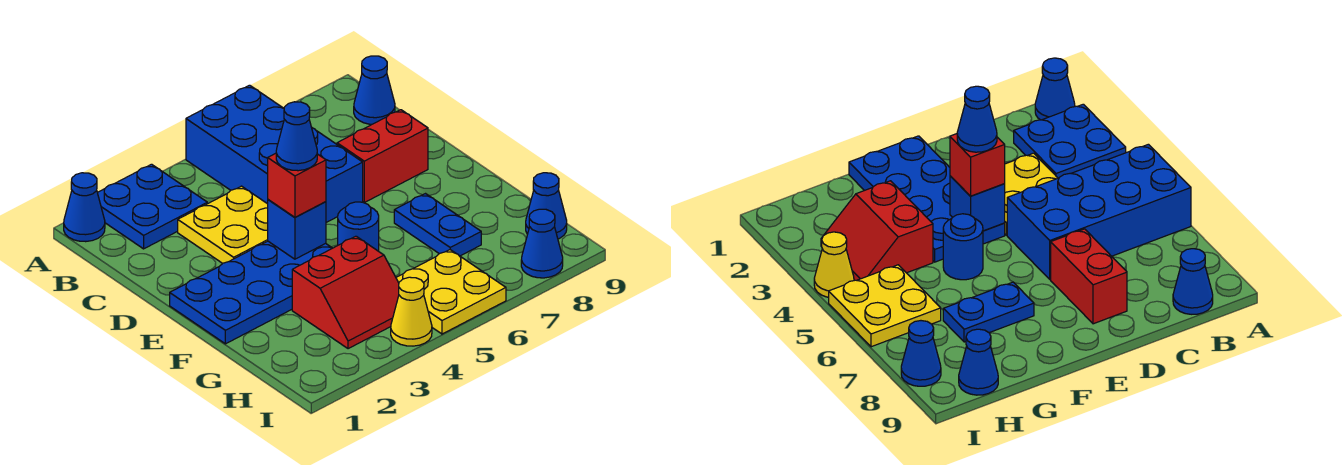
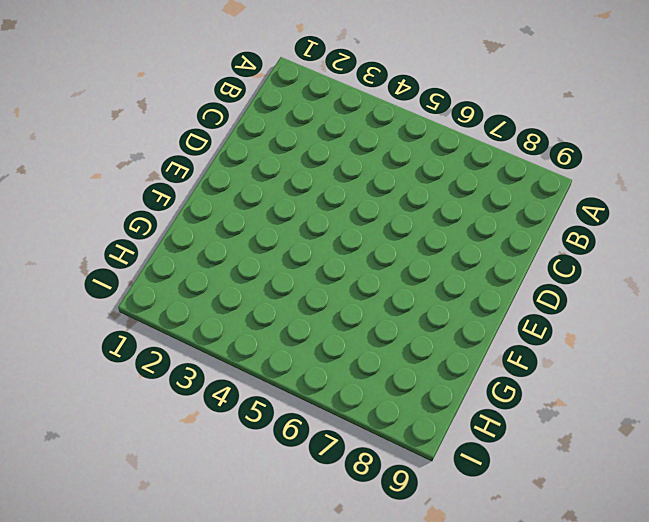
none -> blue 1x1 cone [64,173,105,242]
none -> blue 2x2 plate [97,164,207,249]
none -> blue 2x4 brick [186,85,363,223]

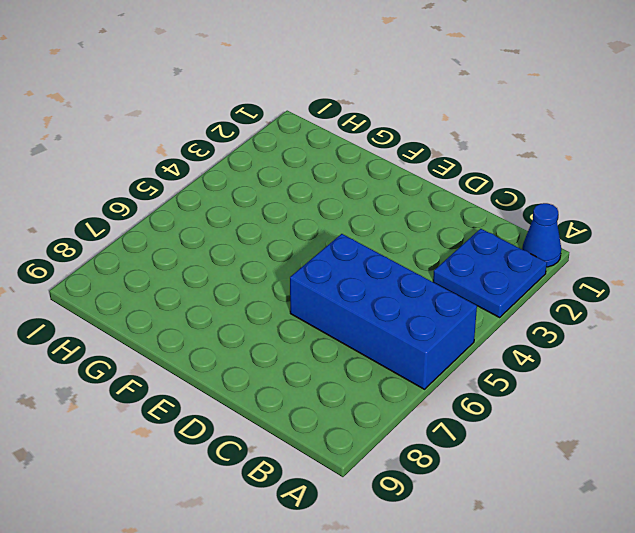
none -> blue 1x1 cone [354,56,395,124]
none -> yellow 2x2 plate [178,186,268,263]
none -> red 1x2 brick [337,110,428,203]

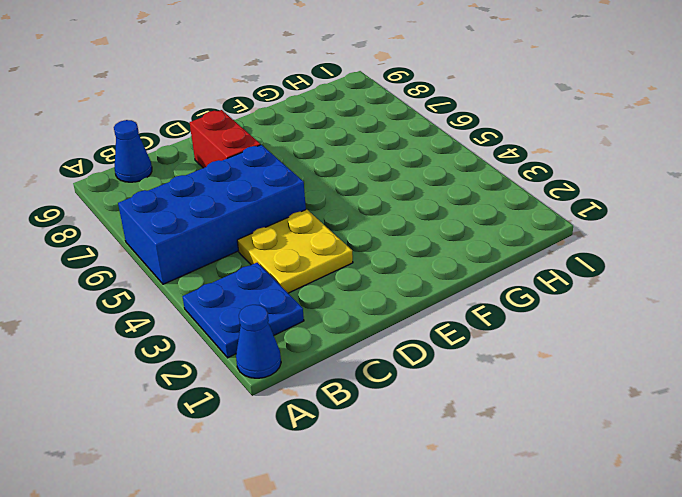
none -> blue 2x4 plate [170,241,332,344]
none -> blue 1x1 round brick [338,202,379,251]
none -> blue 1x2 plate [394,194,481,256]

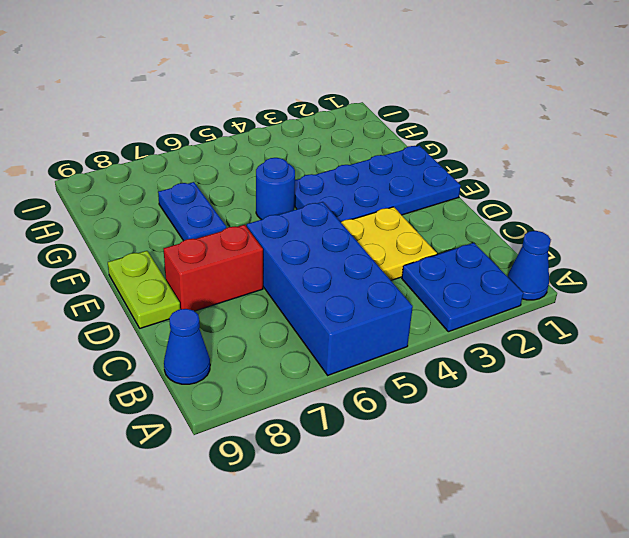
lime 1x2 plate [108,251,180,328] -> none
none -> red 2x2 slope [292,236,399,349]
none -> yellow 2x2 plate [396,250,506,334]
none -> blue 1x1 cone [526,173,567,239]

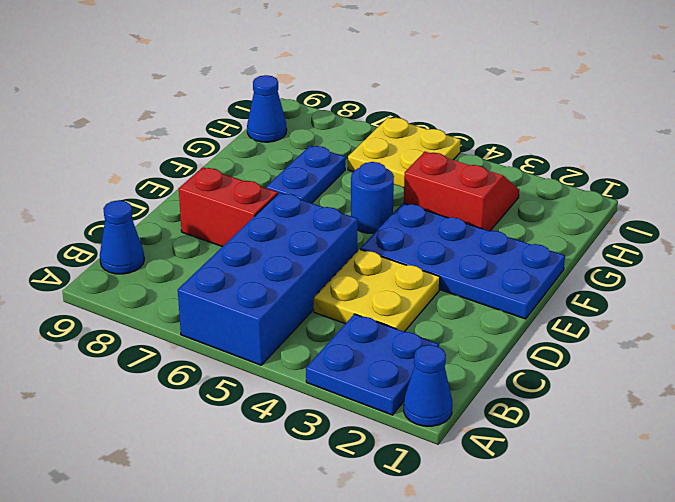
none -> yellow 1x1 cone [391,277,432,346]
none -> blue 1x1 cone [521,209,563,278]
none -> blue 1x1 brick [268,200,326,259]

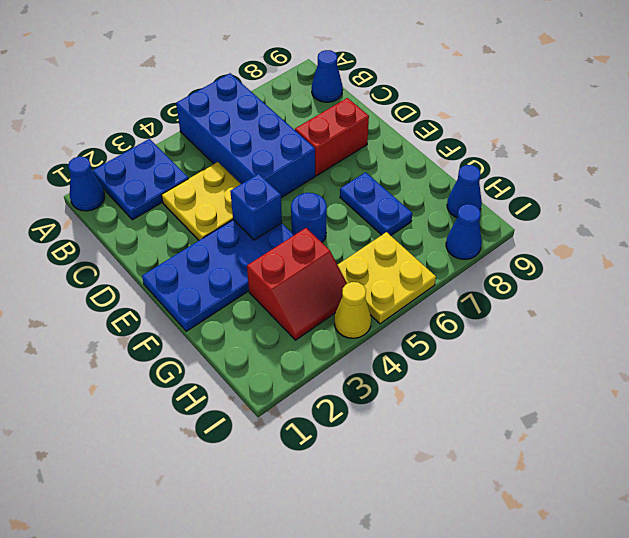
none -> red 1x1 brick [268,153,326,217]
none -> blue 1x1 cone [276,102,317,171]

